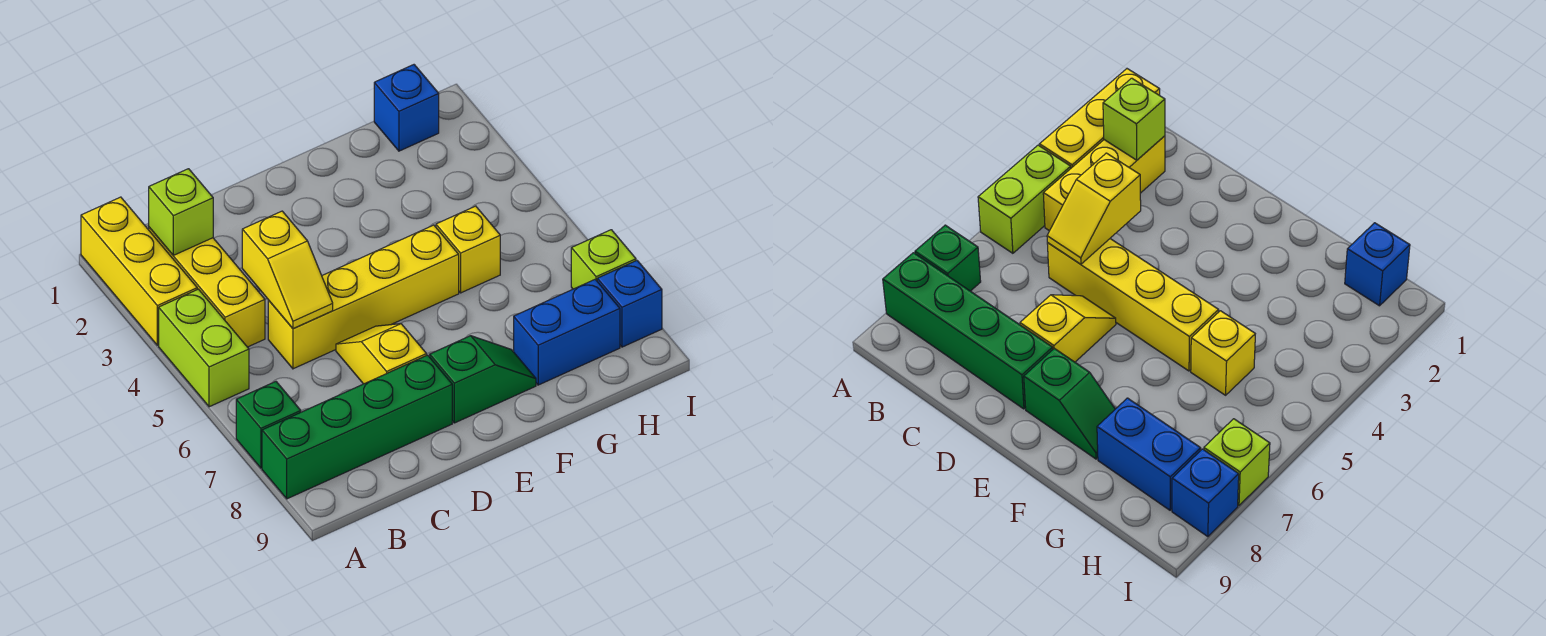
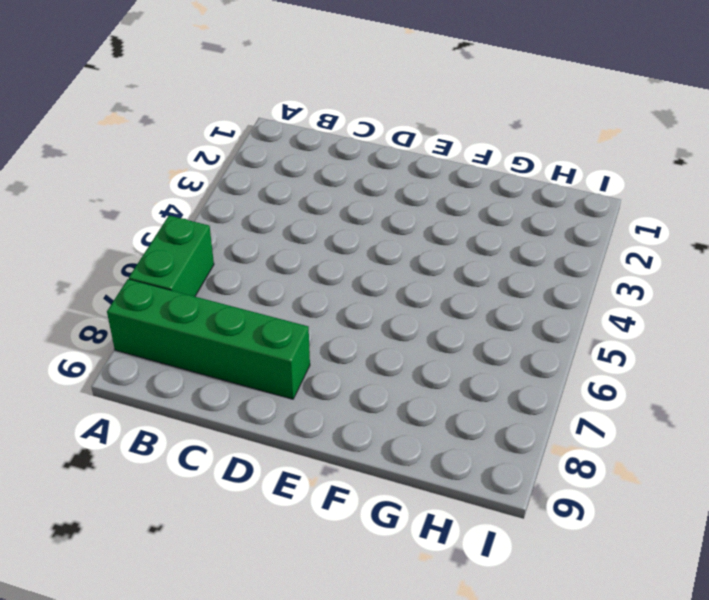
green 1x2 brick [129,216,214,296] -> green 1x1 brick [236,382,301,468]
none -> yellow 1x3 brick [81,197,197,345]
none -> lime 1x2 brick [159,289,249,407]
none -> yellow 1x3 brick [149,227,265,347]

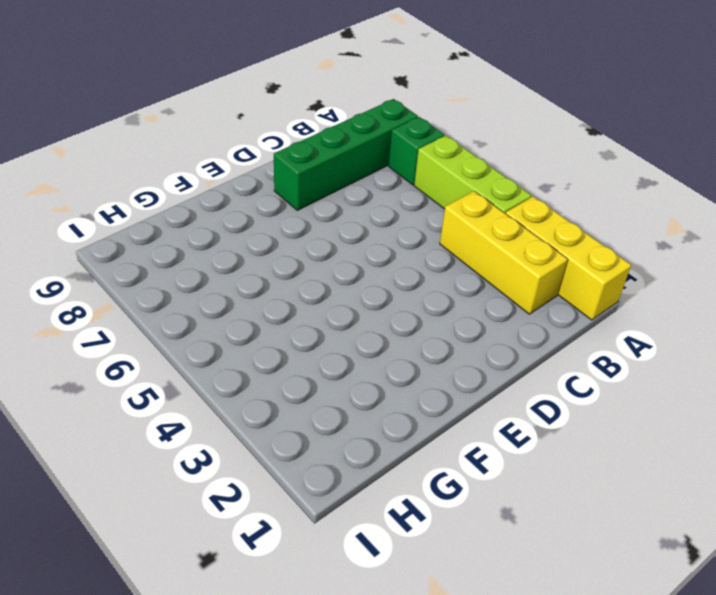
lime 1x3 brick [414,136,532,213] -> lime 1x2 brick [159,289,249,407]
none -> yellow 1x4 brick [268,225,459,369]
none -> yellow 1x2 slope [336,324,426,384]
none -> green 1x2 slope [430,336,536,423]

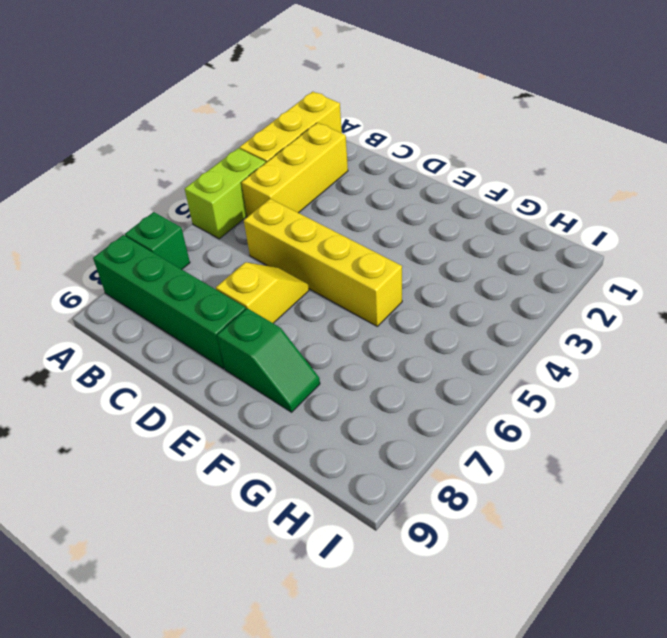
none -> yellow 1x1 brick [436,206,500,293]
none -> blue 1x2 brick [514,279,620,385]
none -> blue 1x1 brick [374,65,439,151]

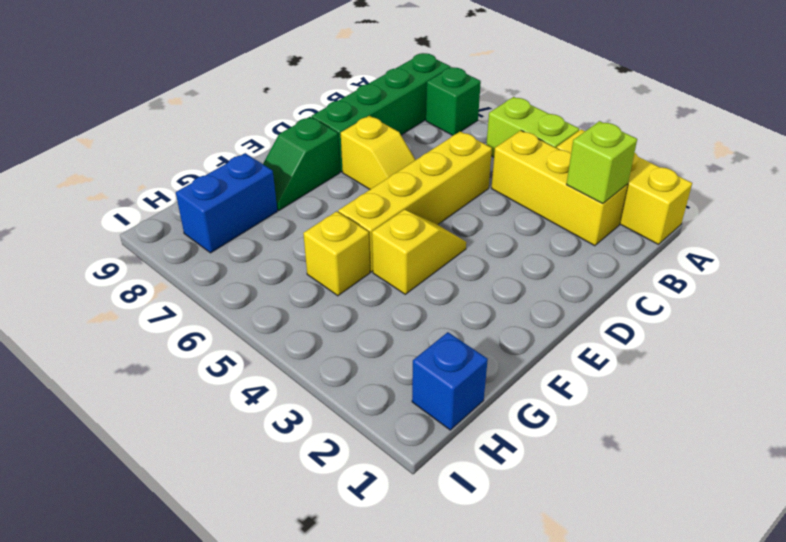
yellow 1x2 slope [372,210,466,294] -> yellow 1x2 slope turned to [242,211,333,329]
none -> lime 1x1 brick [571,230,636,289]
none -> blue 1x1 brick [597,261,662,347]

